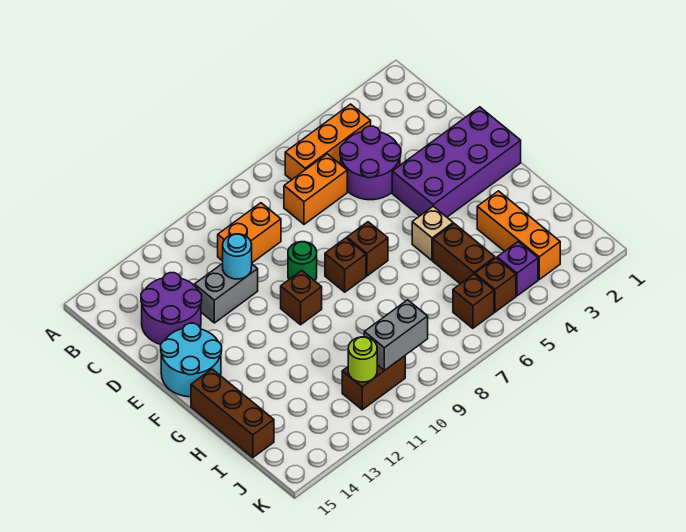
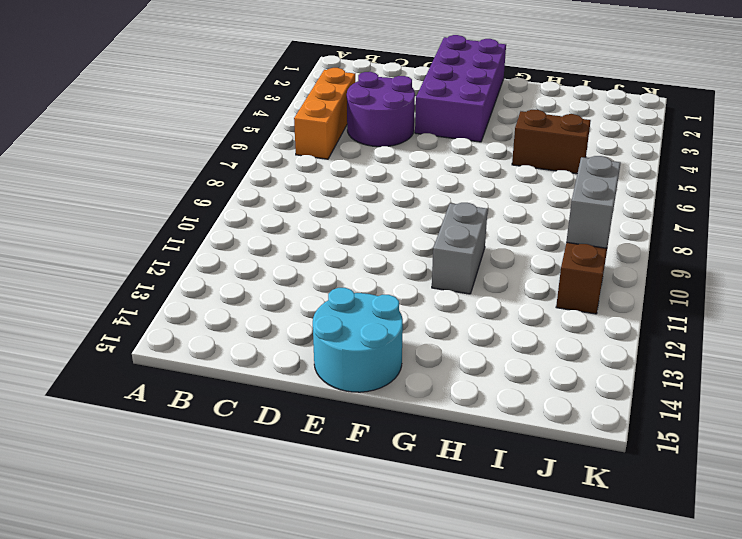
grey 1x2 brick [432,203,488,294] -> grey 1x2 brick moved to [195,263,258,323]
none -> orange 1x2 brick [284,154,347,224]
none -> orange 1x2 brick [218,203,281,263]
none -> purple 2x2 round brick [141,273,202,344]

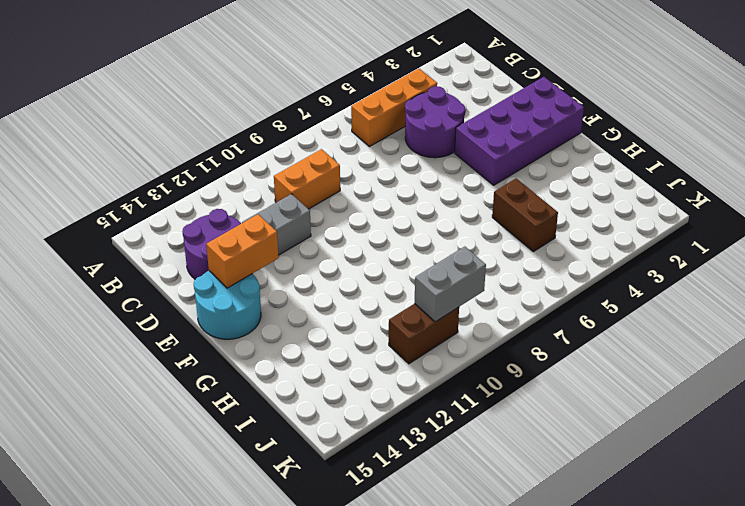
orange 1x2 brick [206,214,279,288] -> orange 1x2 brick moved to [284,154,347,224]
none -> green 1x1 round brick [288,242,317,281]
none -> brown 1x1 brick [347,222,388,276]
none -> brown 1x1 brick [325,238,366,292]

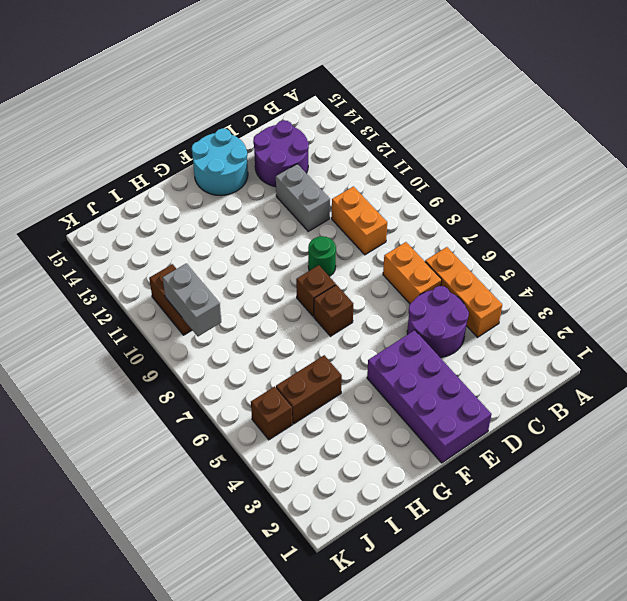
none -> brown 1x1 brick [281,270,322,325]
none -> tan 1x1 brick [412,206,453,261]
none -> brown 1x3 brick [191,369,274,458]

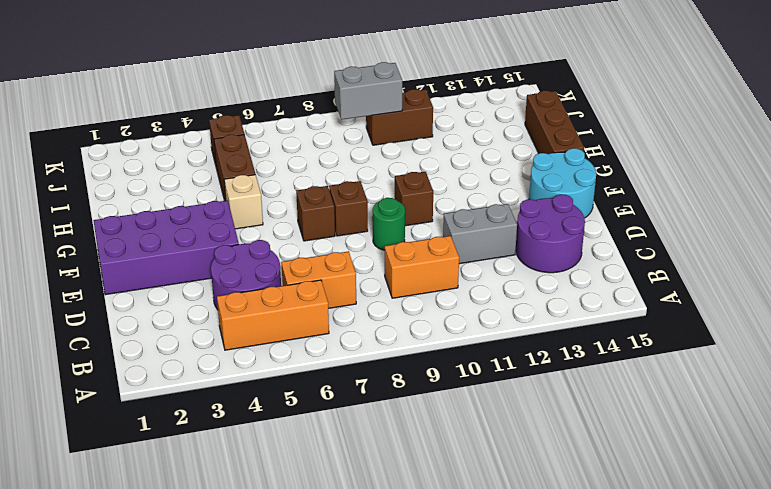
none -> orange 1x3 brick [477,191,560,279]
none -> purple 1x1 brick [497,242,538,296]
none -> brown 1x1 brick [453,274,494,328]

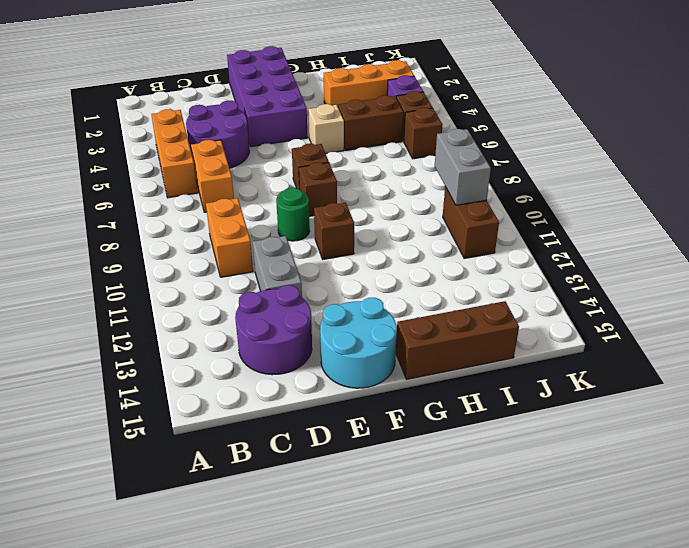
none -> cyan 1x1 round brick [223,234,252,279]
none -> lime 1x1 round brick [348,337,377,382]

